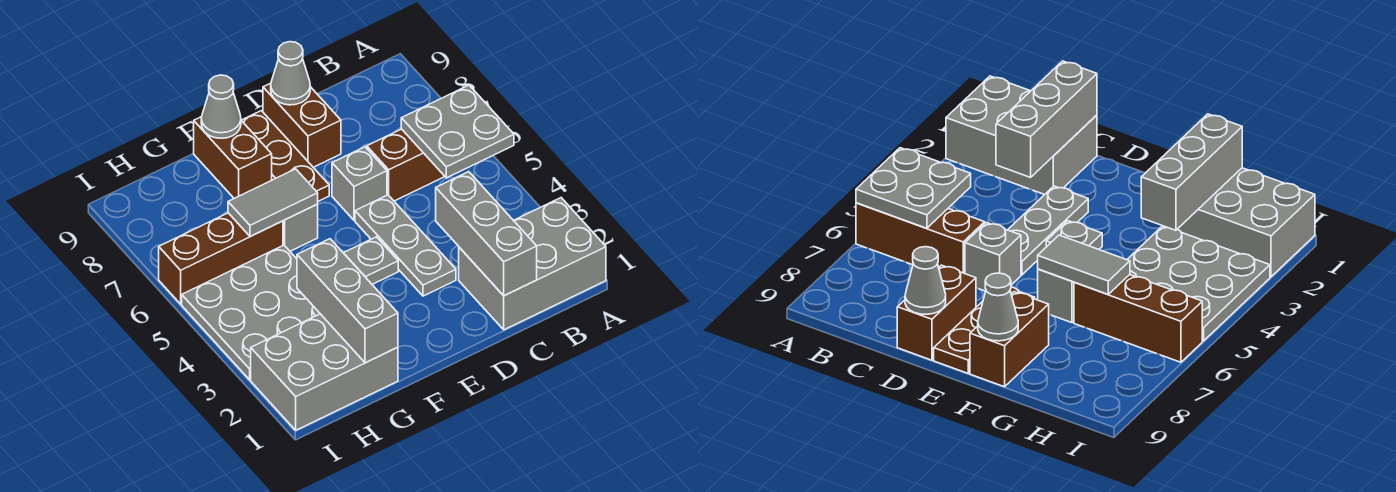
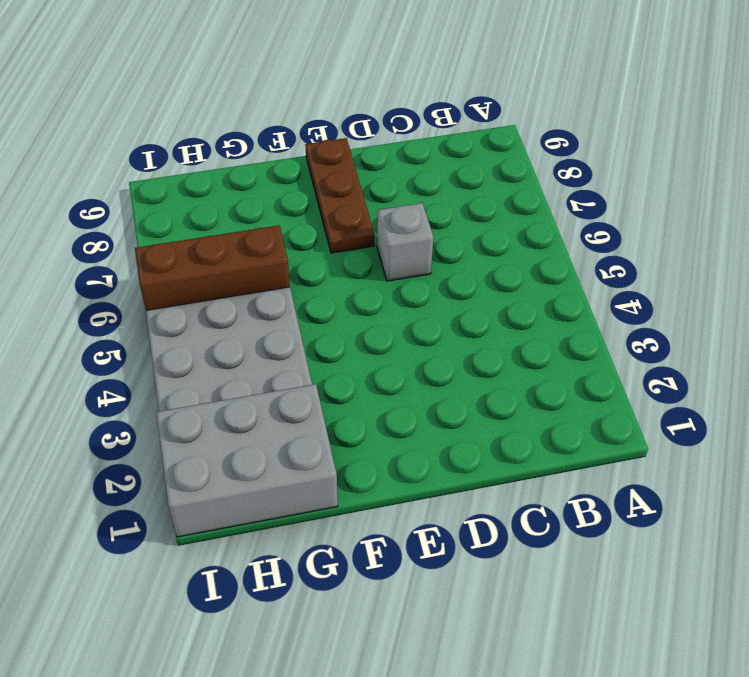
none -> grey 2x3 brick [459,198,606,330]
none -> brown 1x3 brick [367,129,445,201]
none -> grey 1x3 plate [355,195,456,296]

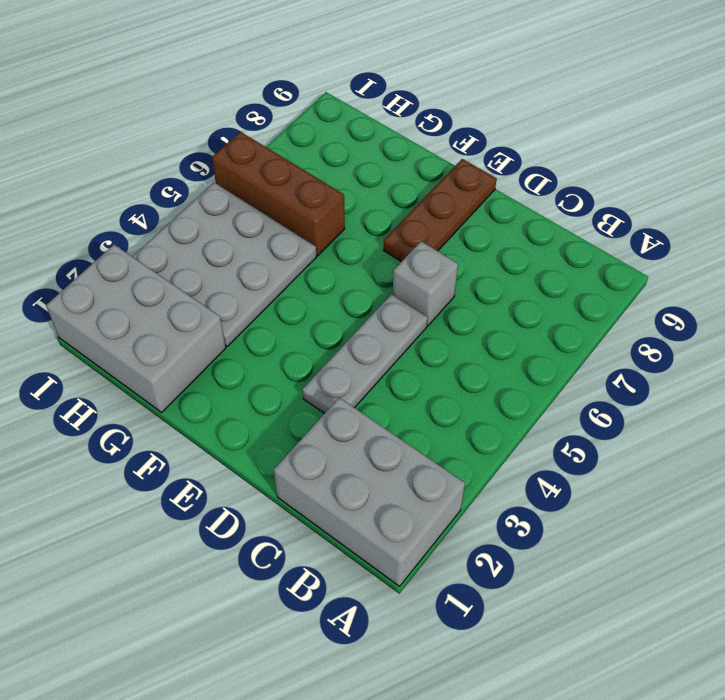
none -> brown 1x3 brick [367,129,445,201]
none -> brown 1x2 brick [263,83,341,167]
none -> grey 1x1 plate [344,237,398,284]

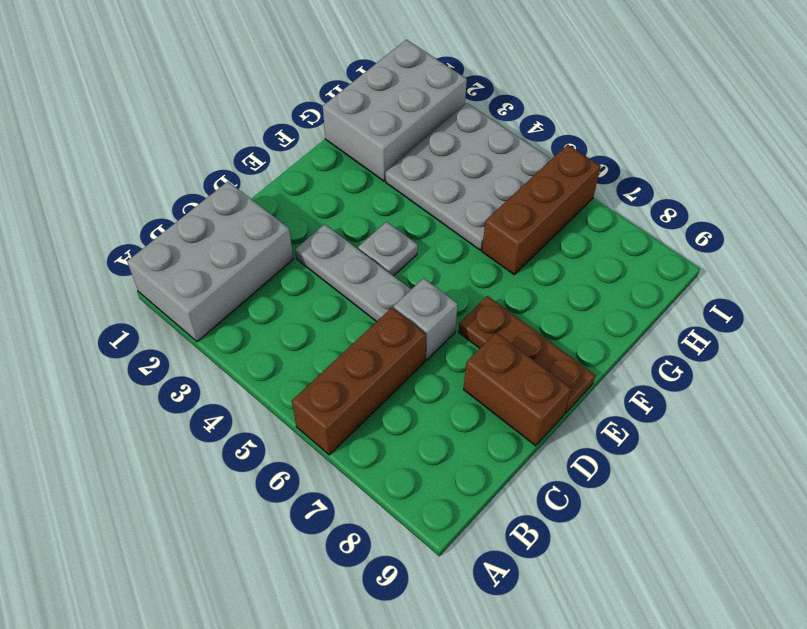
none -> grey 1x1 brick [283,204,318,251]
none -> brown 1x2 brick [194,117,272,198]
none -> grey 2x2 plate [401,85,514,178]

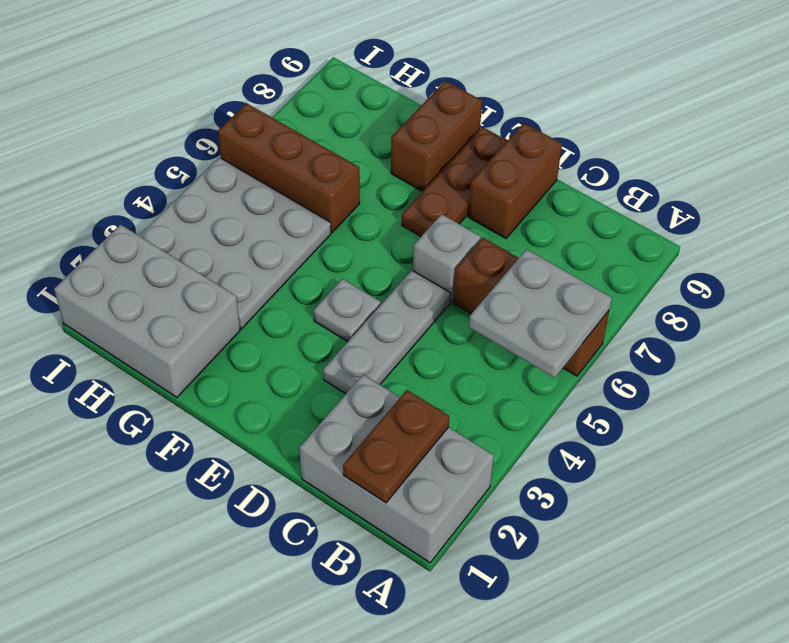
brown 1x2 plate [343,390,449,503] -> none
none -> grey 1x1 brick [283,204,318,251]
none -> grey 1x3 brick [436,172,537,296]
none -> grey 1x1 cone [271,42,310,105]

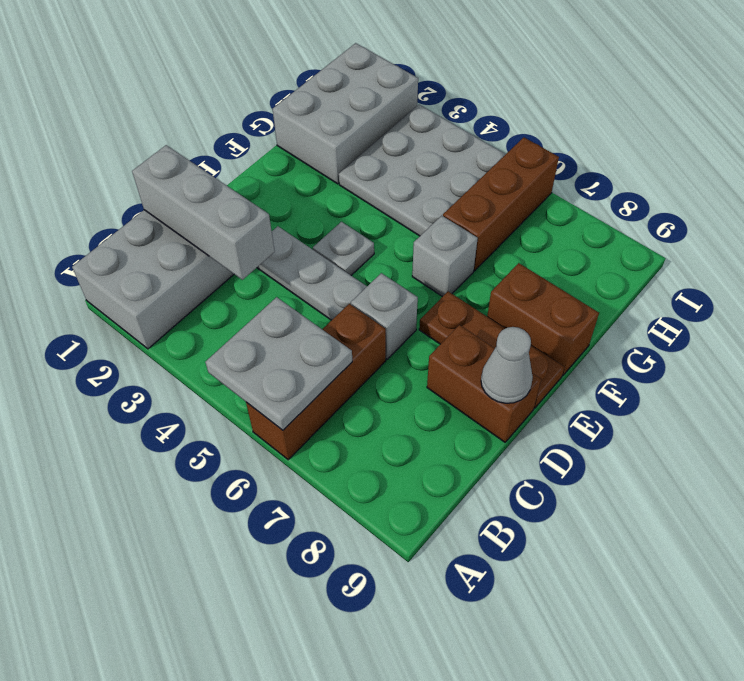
none -> grey 1x2 tile [228,169,318,237]
none -> grey 1x1 cone [201,75,241,138]
none -> grey 1x3 brick [297,239,398,363]

